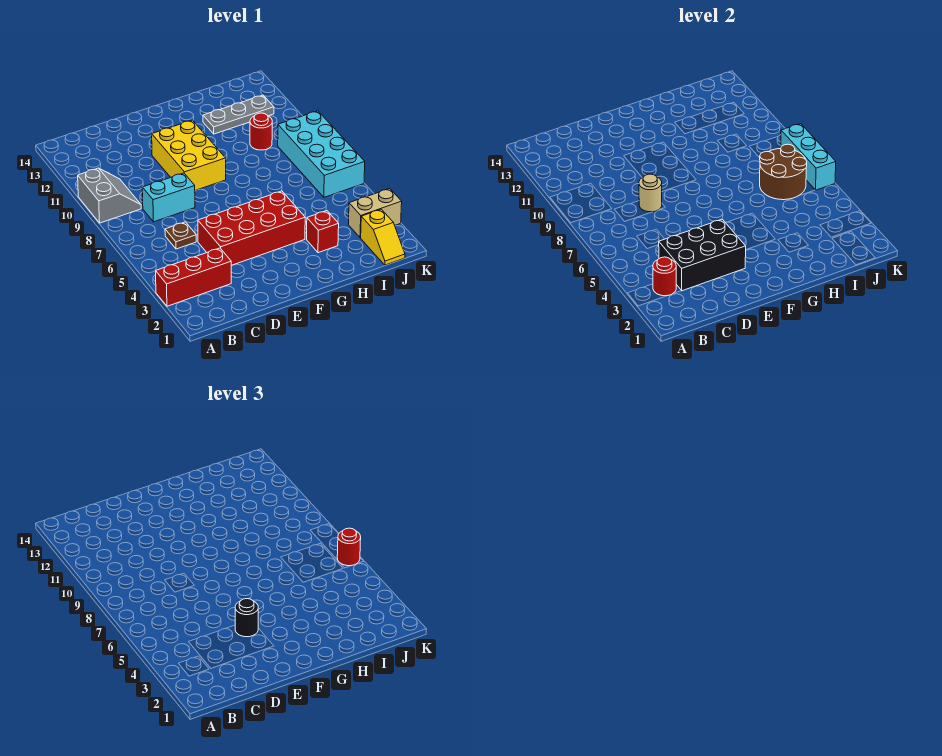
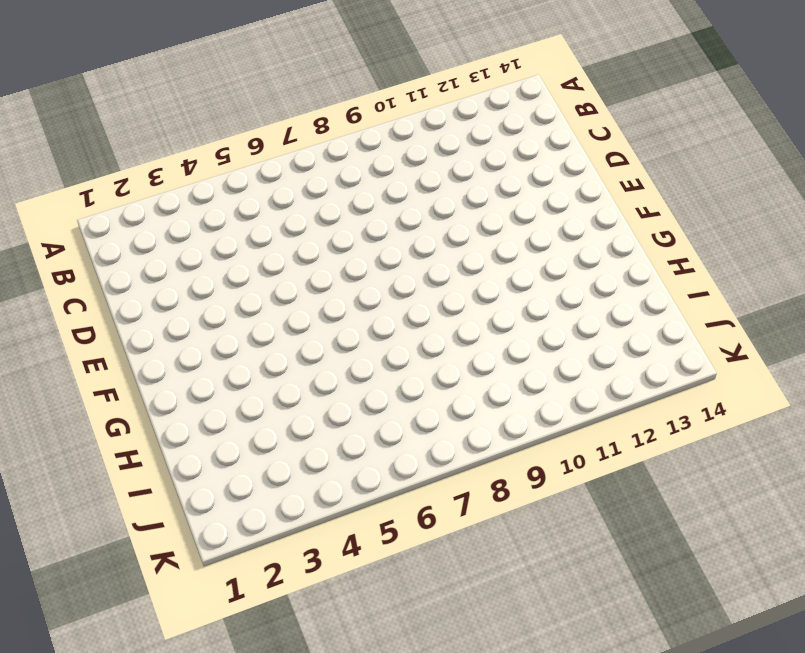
none -> red 1x3 brick [156,248,231,306]
none -> grey 2x2 slope [78,168,141,223]
none -> brown 1x1 plate [165,222,196,249]

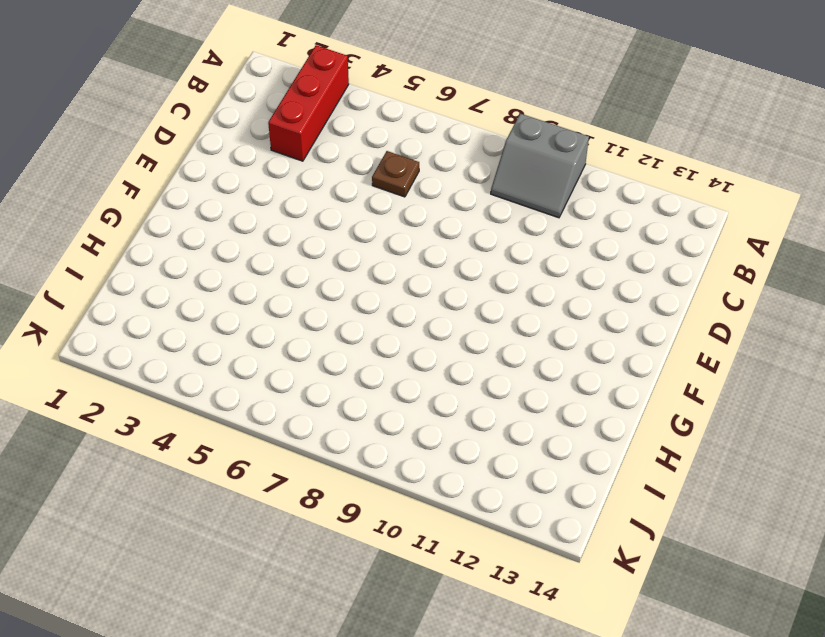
none -> cyan 1x2 brick [142,173,195,222]
none -> red 2x4 brick [198,191,305,265]
none -> yellow 2x3 brick [152,120,226,190]

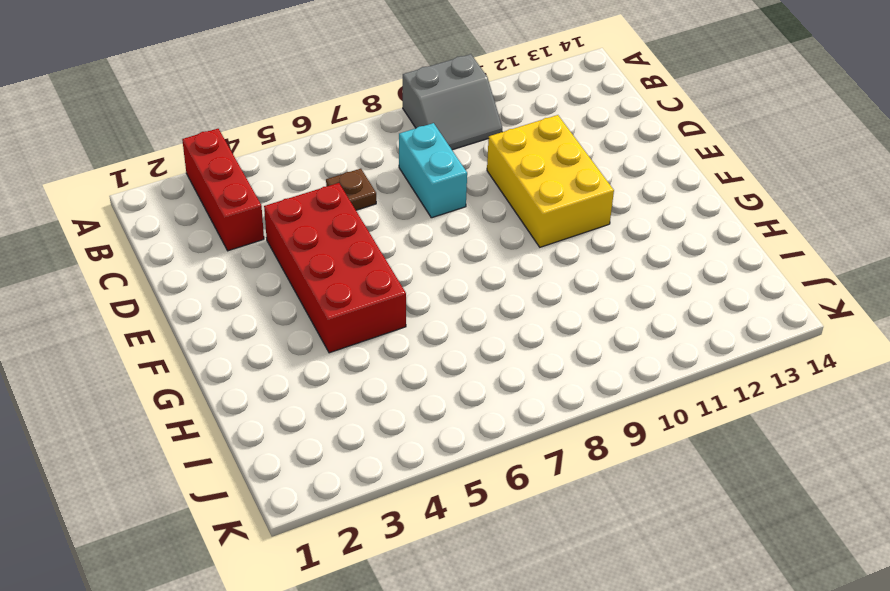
yellow 2x3 brick [487,115,614,247] -> yellow 2x3 brick turned to [152,120,226,190]
none -> red 1x1 brick [307,211,339,253]
none -> grey 1x3 plate [203,95,274,134]
none -> red 1x1 round brick [250,113,272,150]

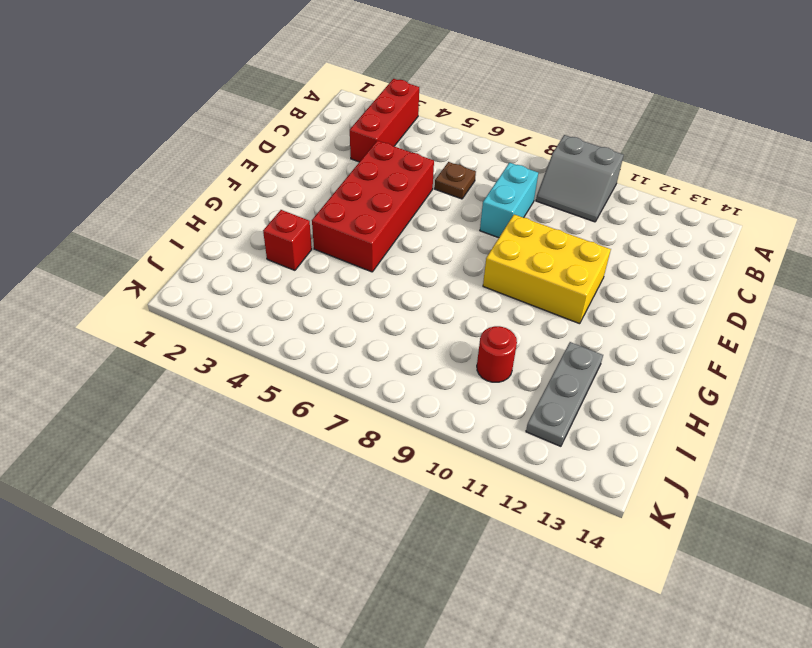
none -> yellow 1x2 slope [361,209,405,265]
none -> tan 1x2 brick [348,189,402,238]
none -> cyan 2x4 brick [278,111,365,197]

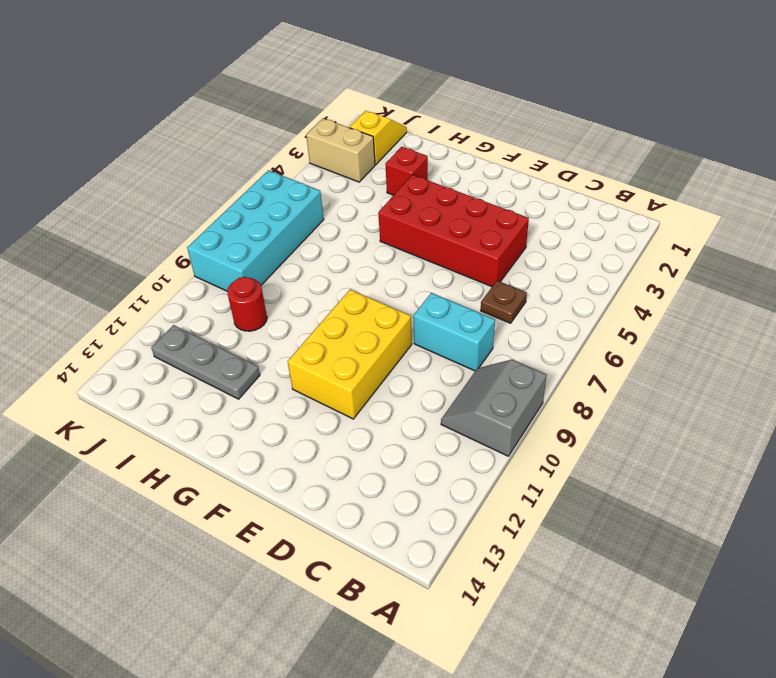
none -> red 1x3 brick [156,248,231,306]
none -> red 1x1 round brick [653,257,676,296]
none -> black 2x3 brick [659,219,746,291]

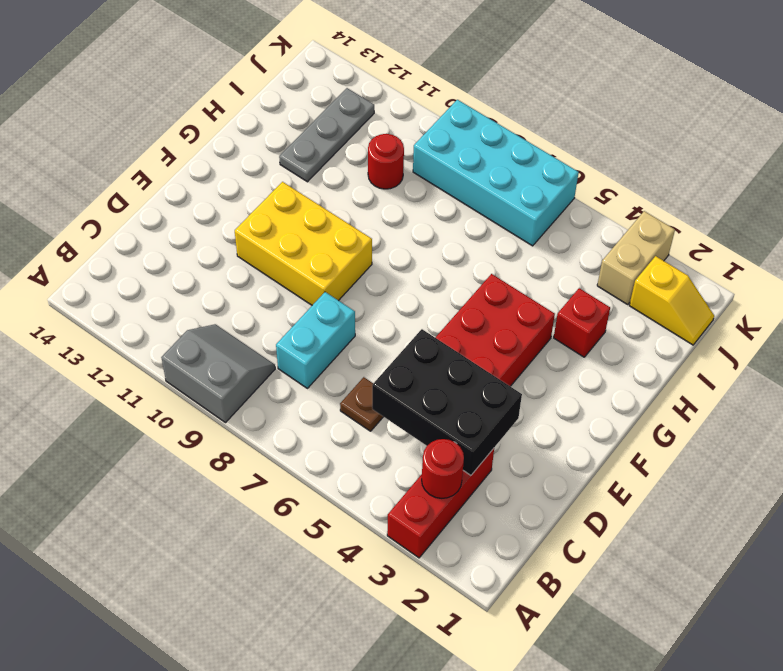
black 2x3 brick [372,329,522,475] -> black 2x3 brick turned to [659,219,746,291]
none -> tan 1x1 round brick [639,174,662,212]
none -> brown 2x2 round brick [760,144,807,200]
none -> cyan 1x3 brick [781,124,836,190]

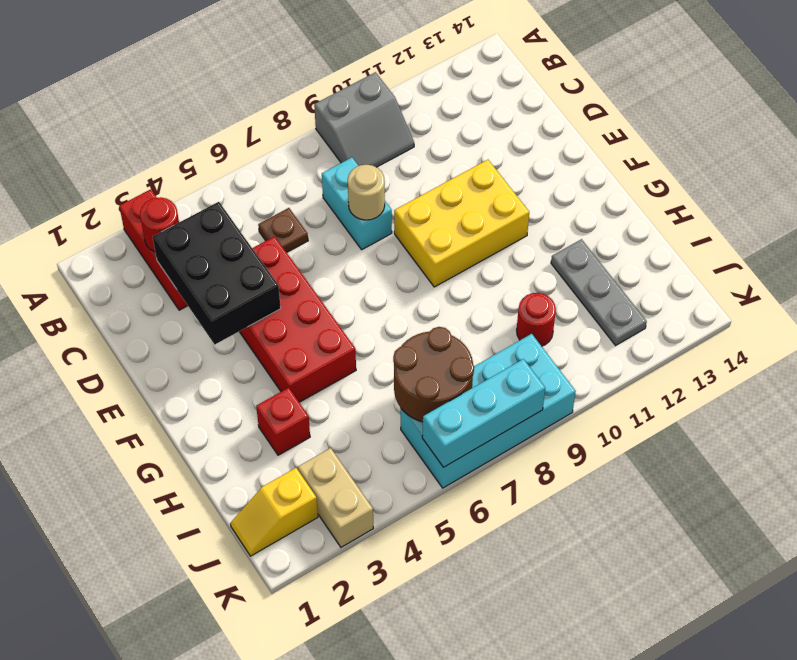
none -> black 1x1 round brick [235,599,258,637]
none -> red 1x1 round brick [337,528,361,566]

